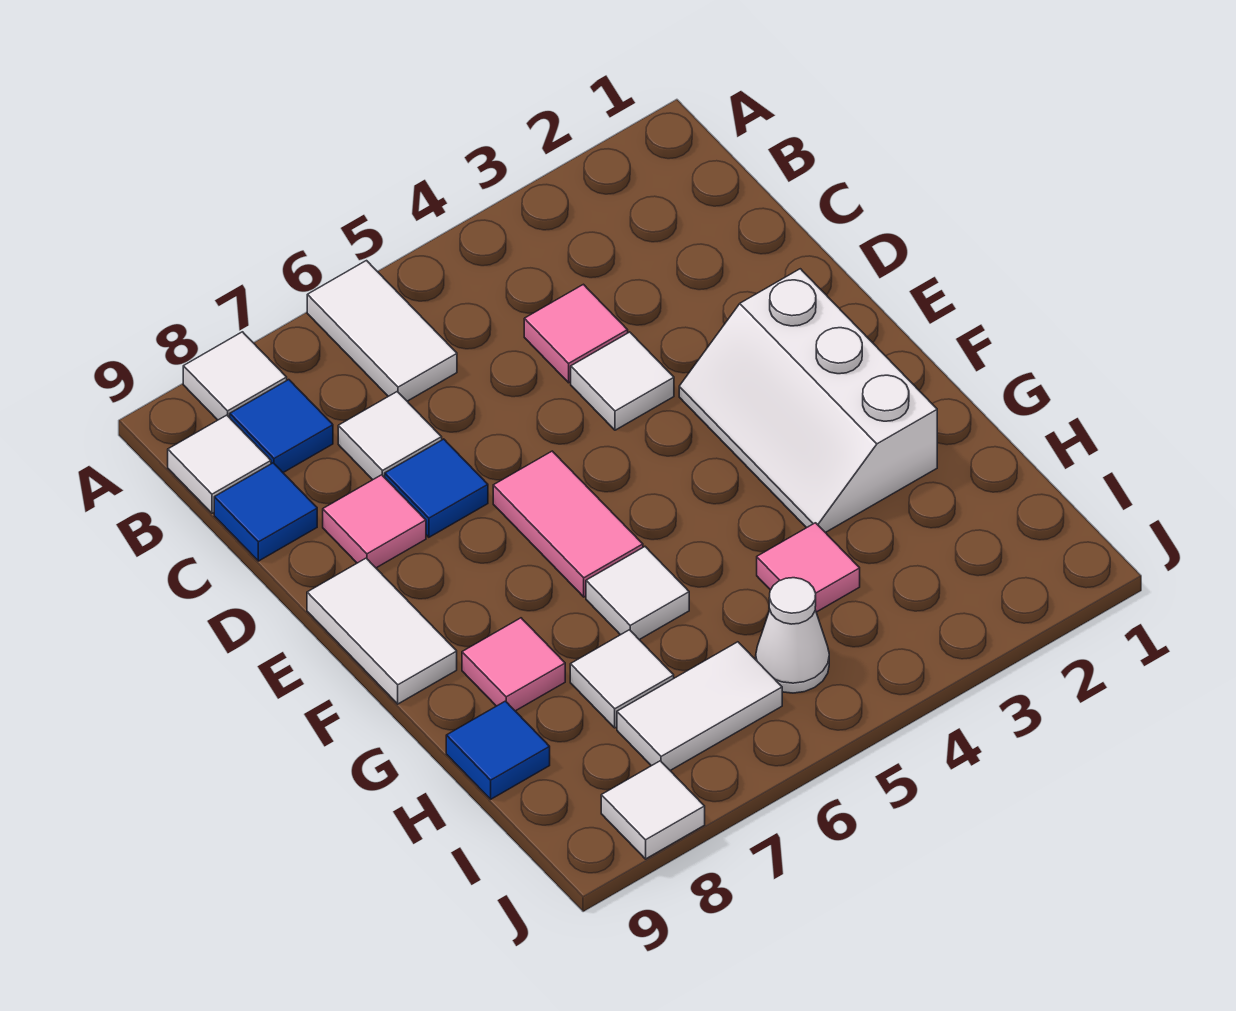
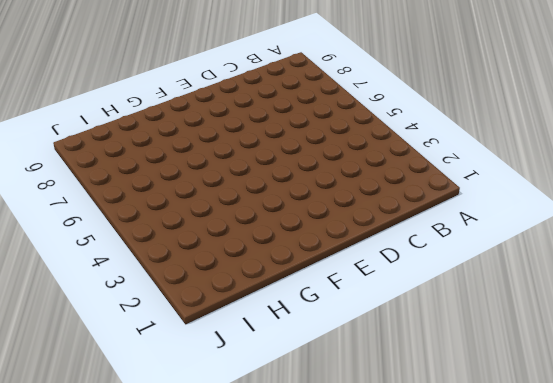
none -> white 1x2 tile [307,261,457,401]
none -> white 1x1 tile [183,332,287,420]
none -> blue 1x1 tile [230,380,333,473]

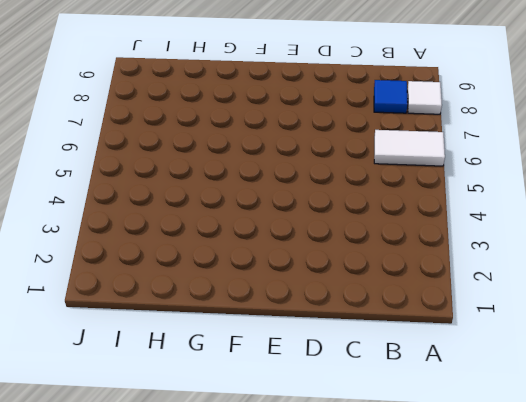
none -> white 1x1 tile [168,415,271,513]
none -> pink 1x1 tile [524,284,628,383]
none -> white 1x1 tile [338,392,442,480]

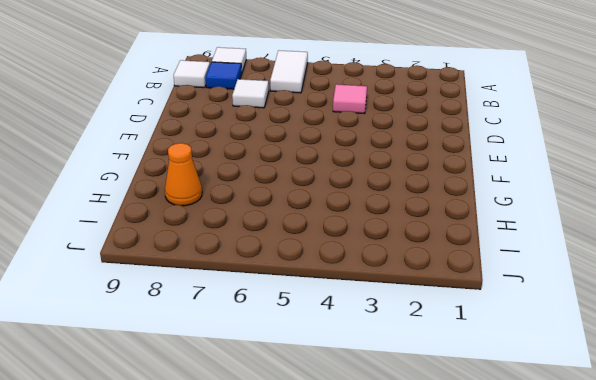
orange 1x1 cone [165,143,202,206] -> none
none -> blue 1x1 tile [214,463,317,561]
none -> white 1x1 tile [571,332,674,430]
none -> blue 1x1 tile [385,439,488,537]

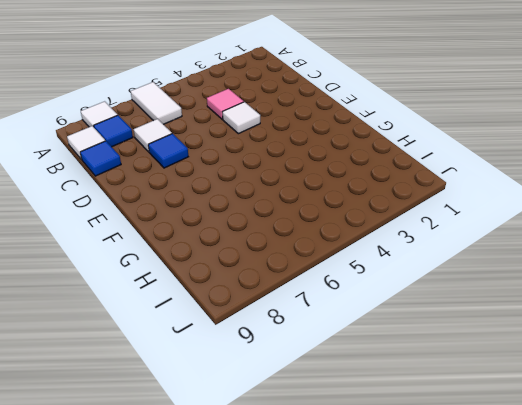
none -> pink 1x1 tile [323,475,426,568]
none -> white 2x3 slope [679,269,937,533]
none -> pink 1x2 tile [493,451,643,597]

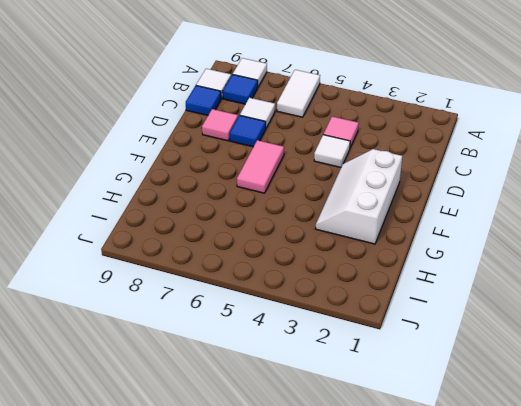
none -> white 1x2 tile [307,558,457,704]
none -> white 1x1 tile [586,547,689,640]
none -> pink 1x1 tile [462,618,565,711]

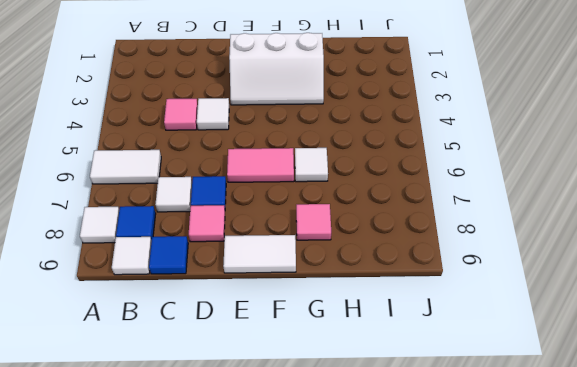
none -> pink 1x1 tile [757,523,860,612]
none -> white 1x1 tile [570,630,674,728]
none -> blue 1x1 tile [446,701,550,799]

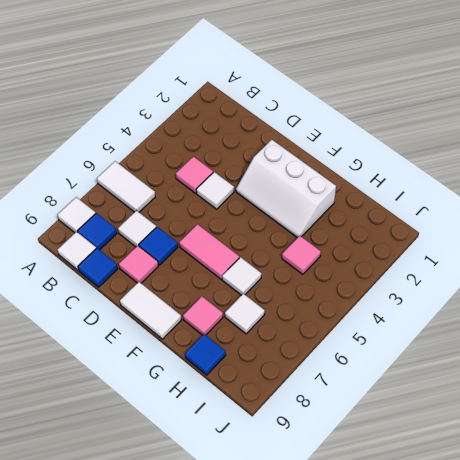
none -> white 1x1 cone [756,578,829,693]
none -> white 1x2 tile [617,642,782,771]
none -> white 1x1 tile [601,761,705,859]

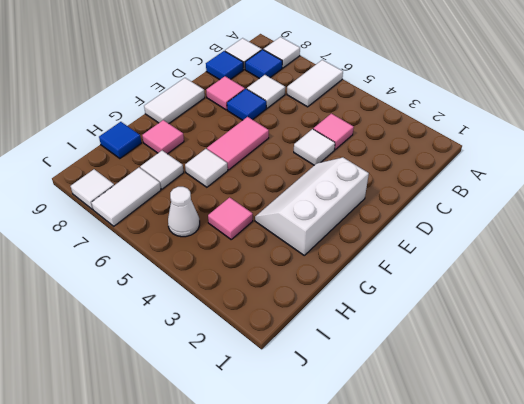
white 1x2 tile [91,168,161,226] -> white 1x2 tile turned to [617,642,782,771]

